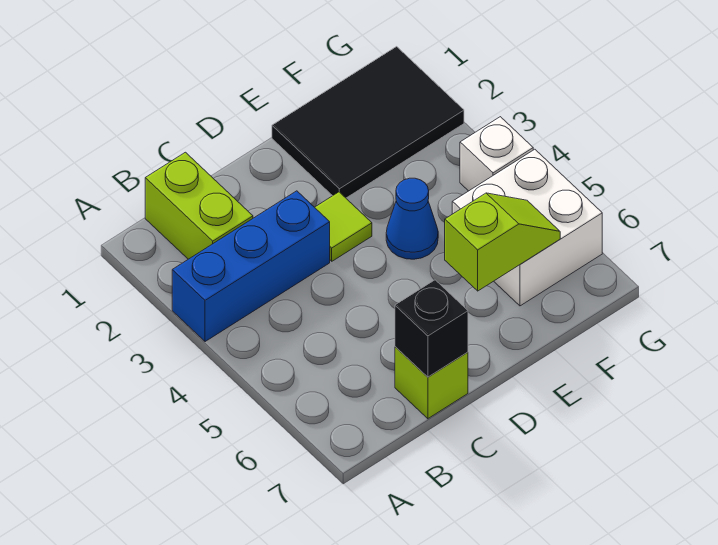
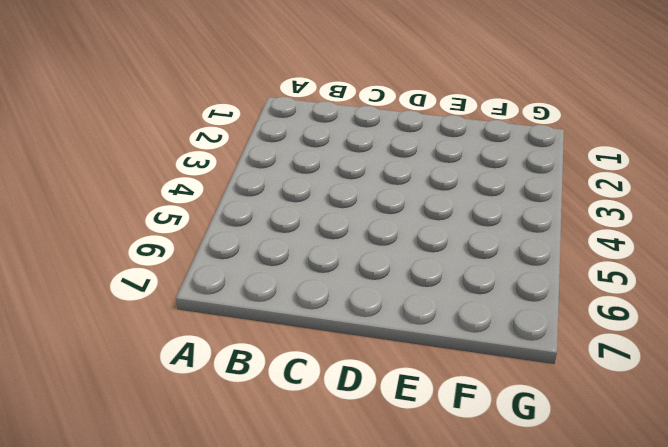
none -> blue 1x3 brick [172,191,330,342]
none -> lime 1x2 brick [145,152,253,259]

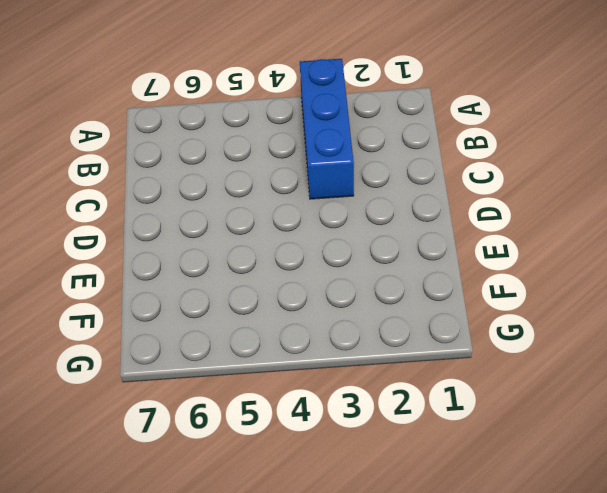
none -> lime 1x2 brick [145,152,253,259]
none -> lime 1x1 brick [395,347,468,419]

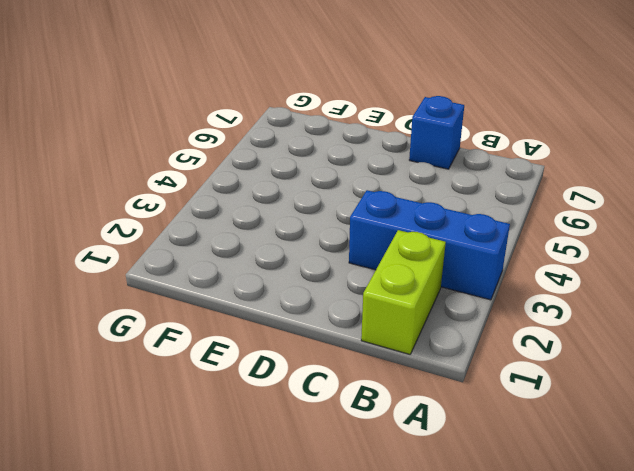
blue 1x1 brick [409,96,464,169] -> lime 1x1 brick [395,347,468,419]
none -> lime 1x1 tile [315,192,372,261]
none -> black 2x3 tile [272,47,464,198]

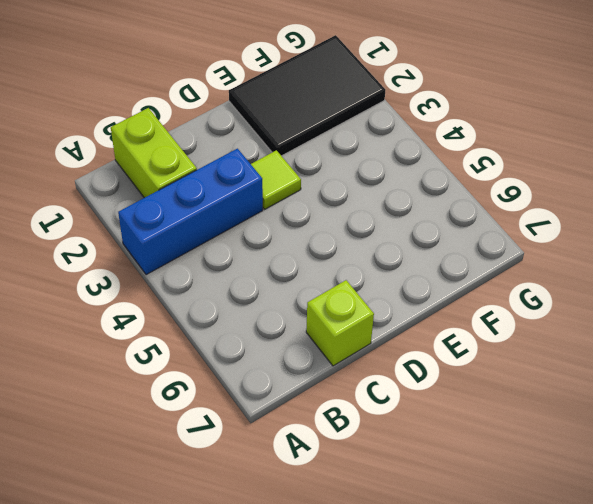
none -> blue 1x1 cone [386,178,438,259]
none -> white 2x2 brick [452,149,602,306]

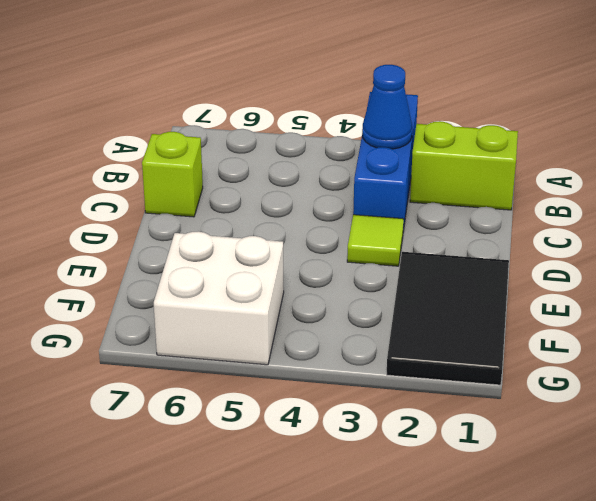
blue 1x1 cone [362,65,412,149] -> blue 1x1 cone moved to [386,178,438,259]
none -> white 1x1 brick [460,117,533,191]
none -> black 1x1 brick [395,280,468,377]

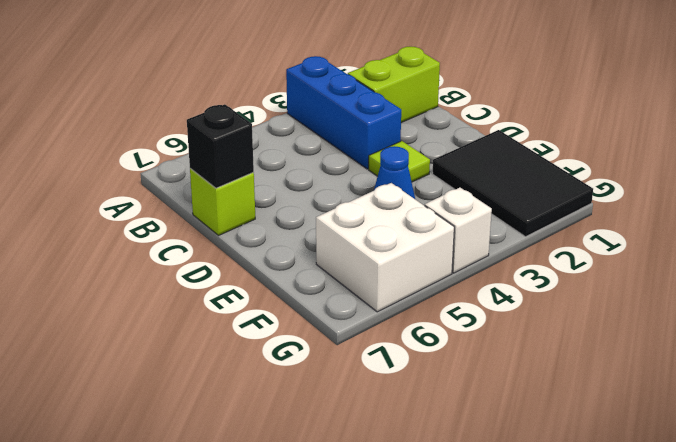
none -> lime 1x2 slope [445,193,560,291]

